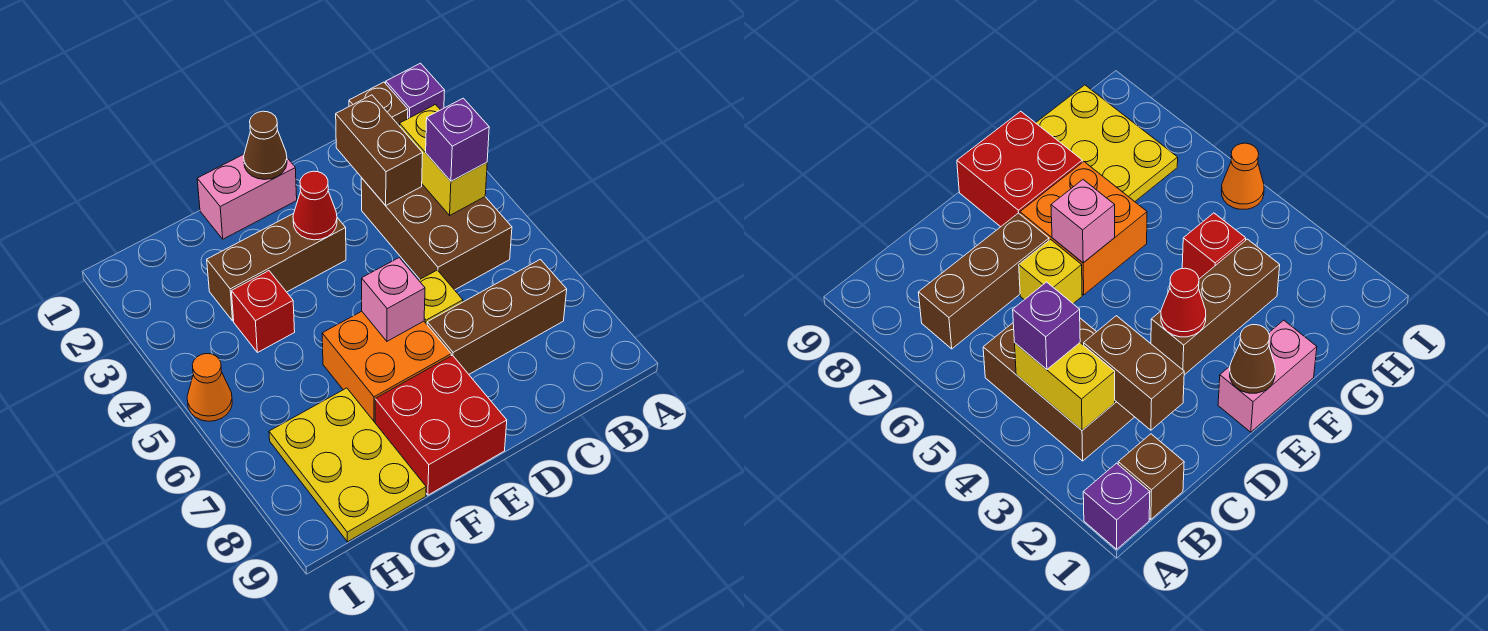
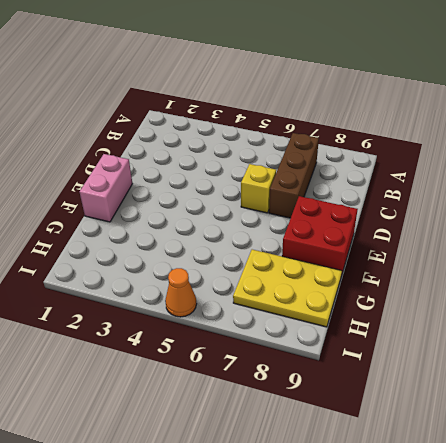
none -> purple 1x1 brick [386,63,445,119]
none -> brown 1x1 brick [349,82,408,125]
none -> brown 2x3 brick [361,178,512,290]

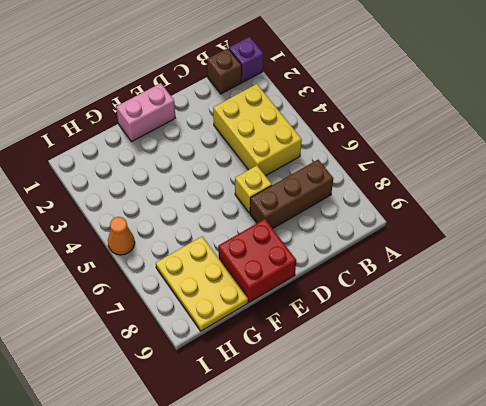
yellow 2x3 brick [213,84,302,176] -> brown 2x3 brick [361,178,512,290]
none -> brown 1x3 brick [207,214,346,321]
none -> orange 2x2 brick [322,311,451,422]
none -> red 1x1 brick [232,271,295,353]

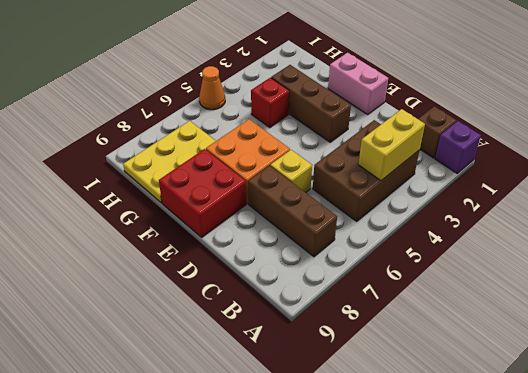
none -> brown 1x2 brick [336,95,423,205]
none -> brown 1x1 cone [244,111,287,180]
none -> red 1x1 cone [293,171,337,240]

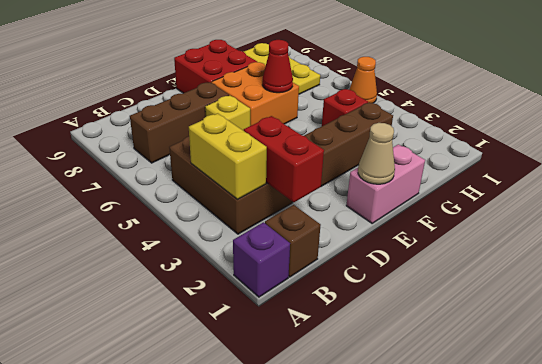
red 1x2 brick [244,116,324,202] -> brown 1x2 brick [336,95,423,205]
tan 1x1 cone [358,123,395,184] -> brown 1x1 cone [244,111,287,180]
red 1x1 cone [262,40,293,93] -> red 1x1 cone moved to [293,171,337,240]
none -> pink 1x1 brick [362,258,425,341]
none -> purple 1x1 brick [426,98,489,181]

